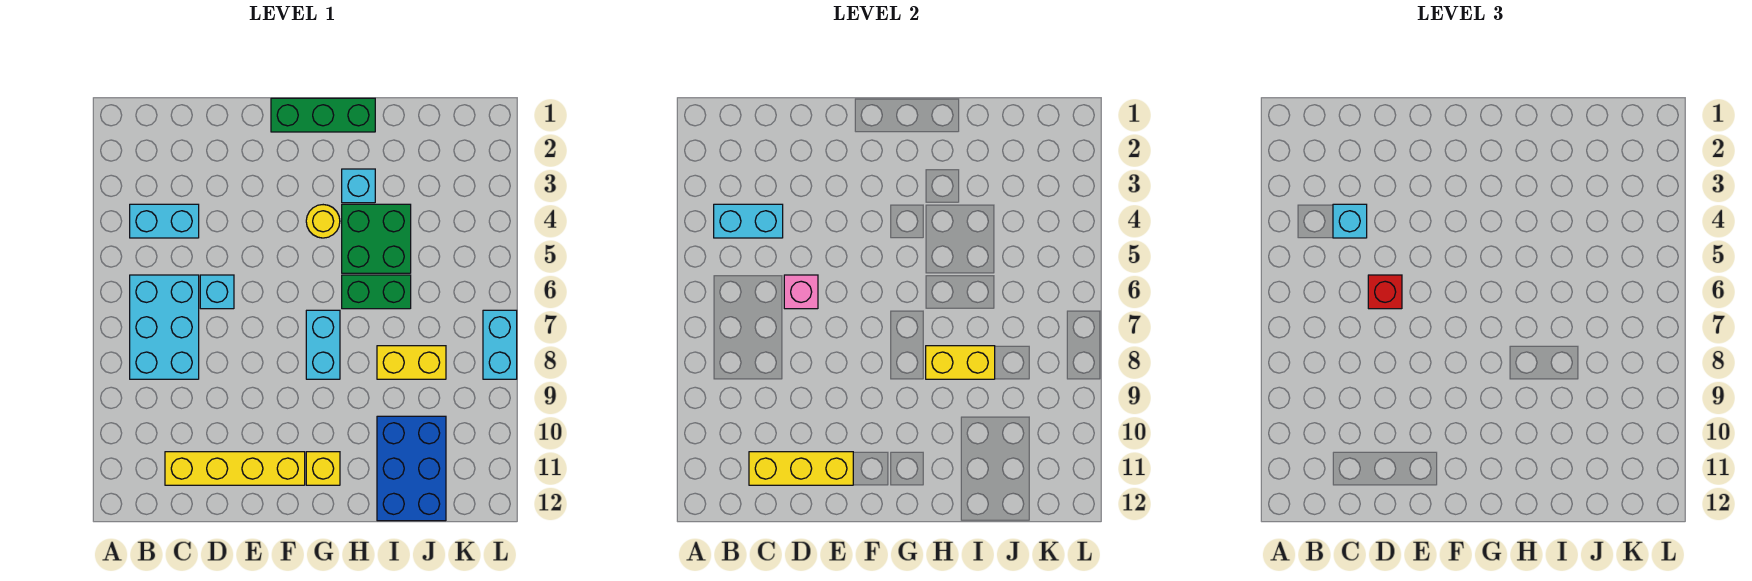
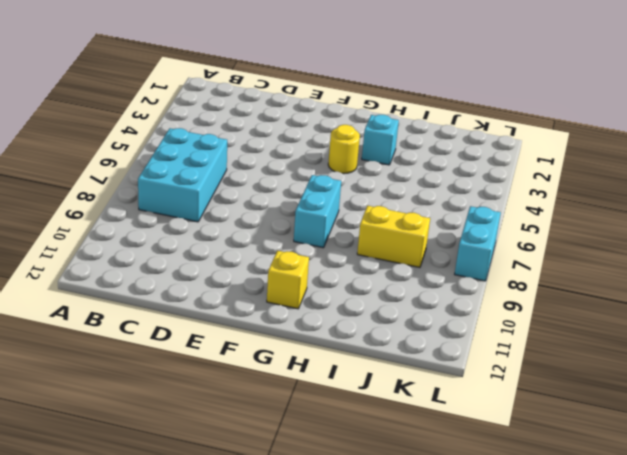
none -> cyan 1x2 brick [130,204,199,238]
none -> yellow 1x4 brick [165,452,305,485]
none -> cyan 1x1 brick [200,275,234,309]

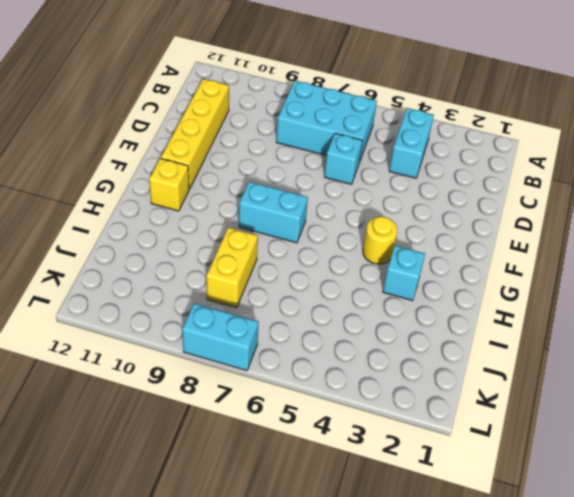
none -> green 1x3 brick [271,98,375,132]
none -> green 2x2 brick [342,204,411,273]
none -> green 1x2 brick [342,275,411,309]

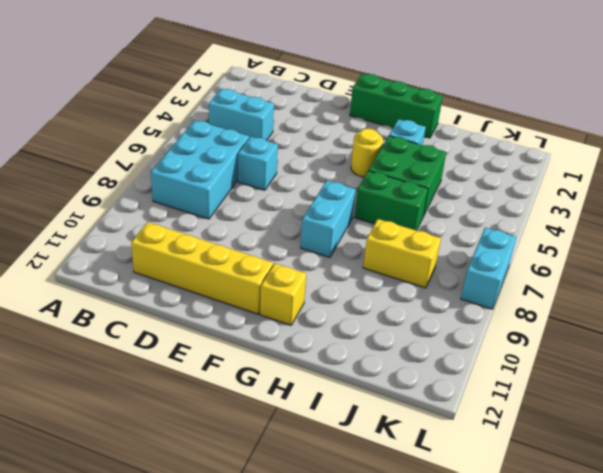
none -> blue 2x3 brick [377,416,446,521]
none -> cyan 1x2 brick [714,204,783,238]
none -> yellow 1x3 brick [749,452,853,485]

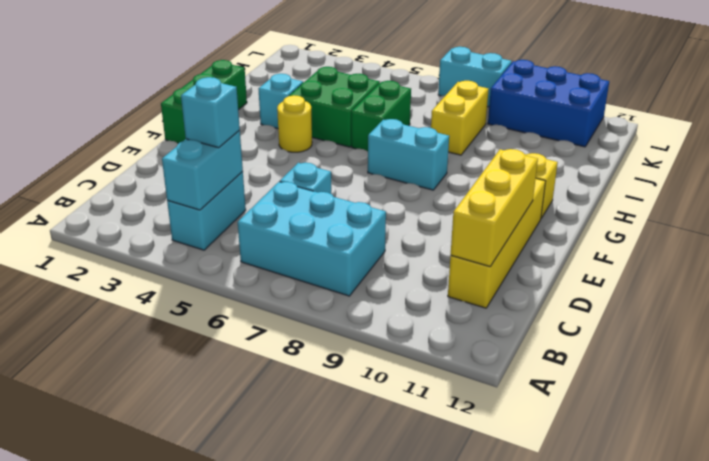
blue 2x3 brick [488,60,609,147] -> blue 2x3 brick moved to [377,416,446,521]
none -> pink 1x1 brick [784,275,818,309]
none -> yellow 1x2 brick [926,346,995,379]
none -> red 1x1 brick [1368,275,1402,309]

